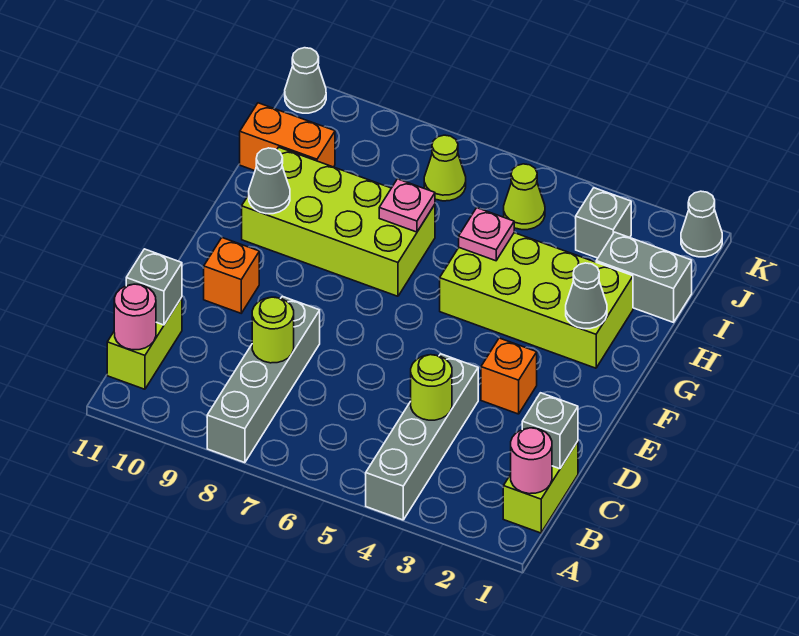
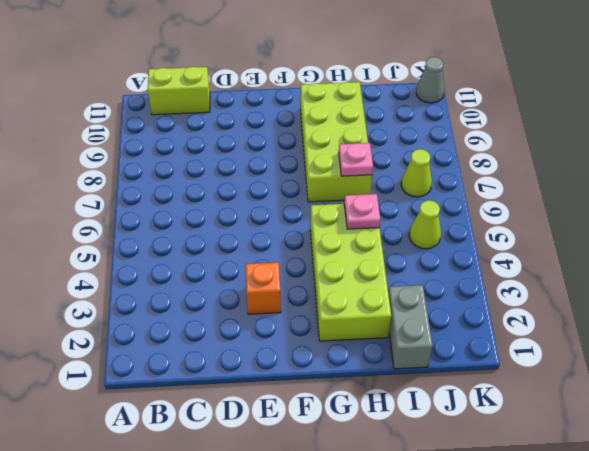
none -> grey 1x4 brick [366,354,478,520]
none -> grey 1x4 brick [207,296,320,463]
none -> lime 1x2 brick [503,441,578,533]

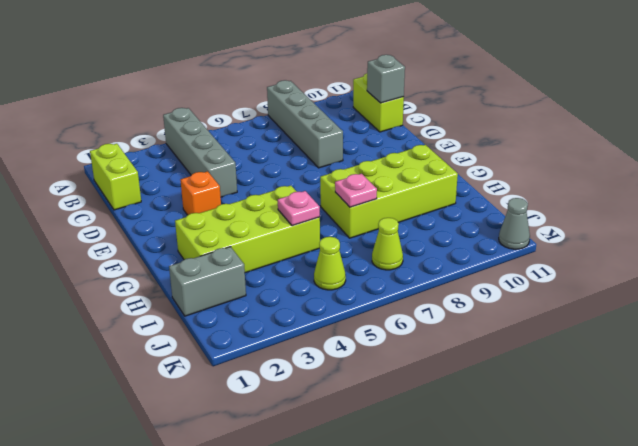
none -> orange 1x1 brick [204,238,259,313]
none -> orange 1x2 brick [240,103,335,171]
none -> grey 1x1 brick [576,188,631,258]

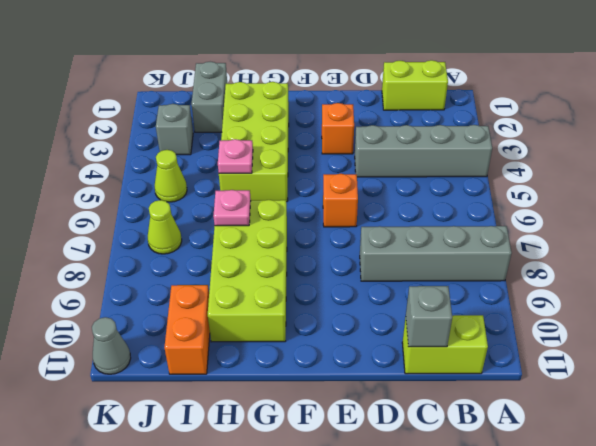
orange 1x1 brick [323,174,358,227] -> orange 1x1 brick moved to [204,238,259,313]
none -> grey 1x1 cone [681,191,722,257]
none -> pink 1x1 round brick [511,428,552,494]
none -> pink 1x1 round brick [114,284,156,350]

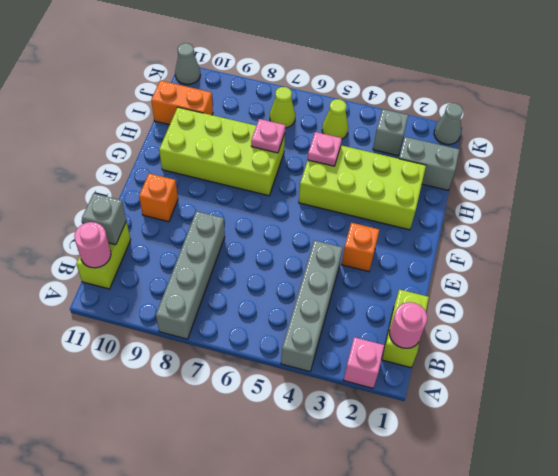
pink 1x1 brick [344,337,385,388] -> none
none -> grey 1x1 brick [522,393,578,469]
none -> lime 1x1 round brick [411,355,452,420]
none -> lime 1x1 round brick [252,297,294,363]

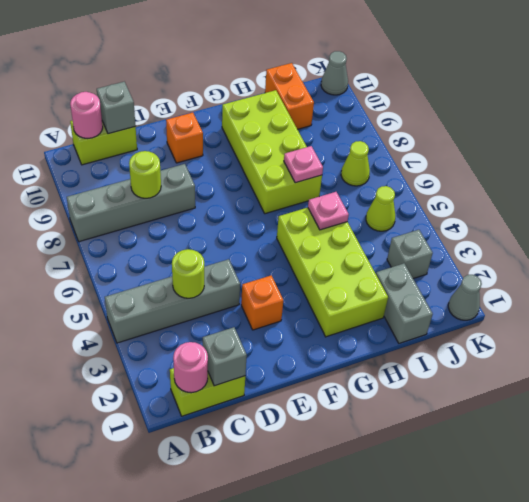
none -> grey 1x1 cone [566,263,607,329]
none -> grey 1x1 cone [249,148,290,214]

